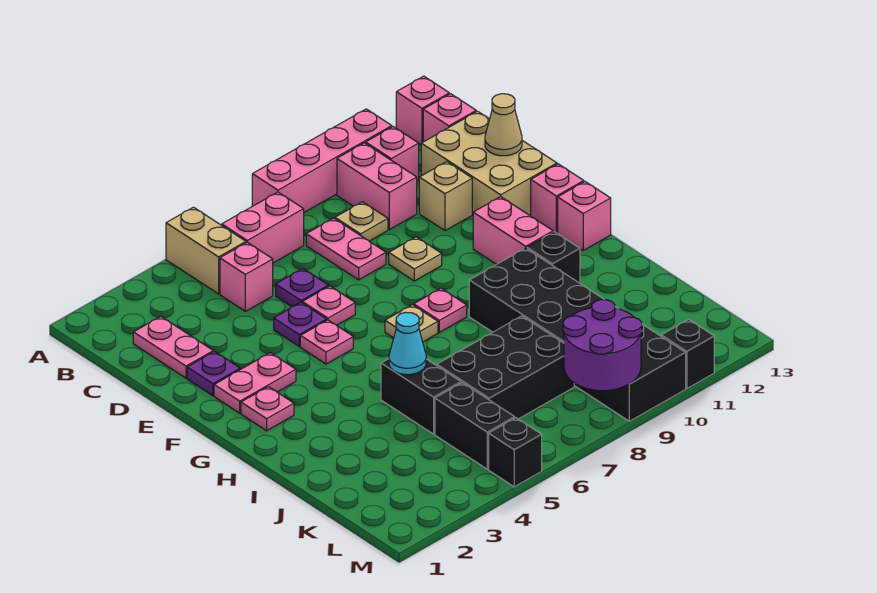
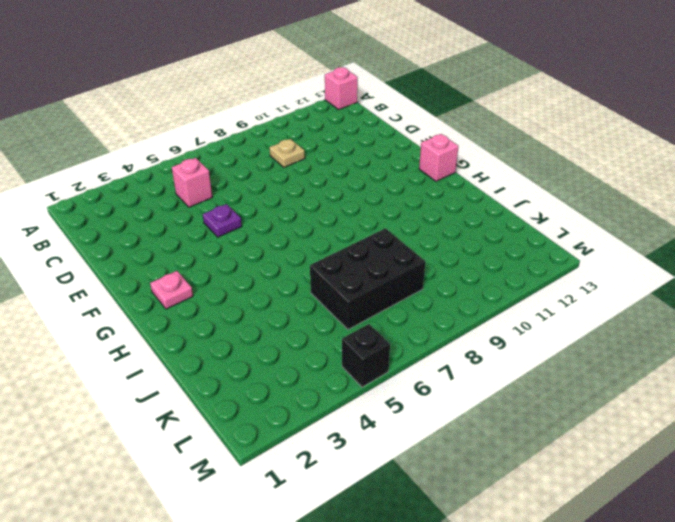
none -> tan 1x2 brick [166,207,246,294]
none -> pink 1x4 brick [252,109,392,212]
none -> pink 1x2 brick [222,192,304,263]
none -> pink 1x2 brick [337,143,417,229]

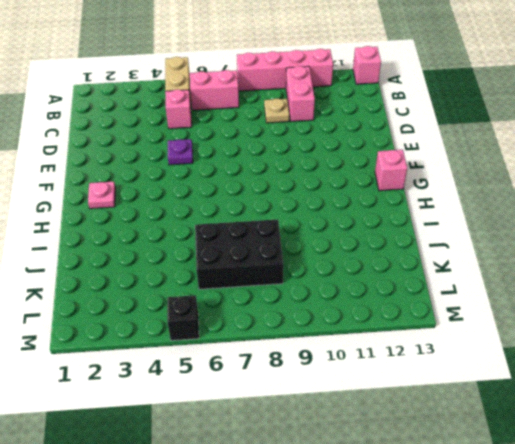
none -> pink 1x1 brick [366,127,419,181]
none -> pink 1x1 brick [423,94,476,142]
none -> pink 1x2 plate [133,317,213,378]
none -> pink 1x2 plate [306,218,386,280]

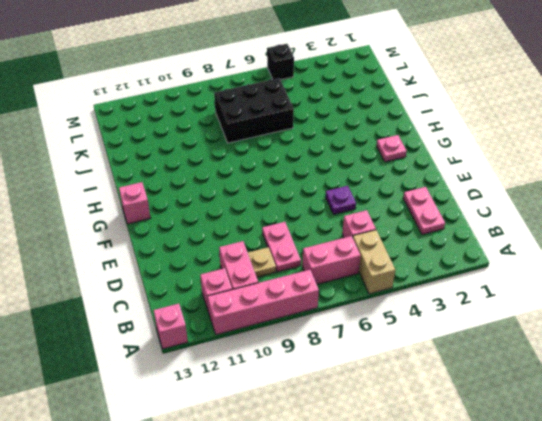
none -> pink 1x1 brick [423,94,476,142]
none -> tan 2x3 brick [421,111,557,215]
none -> purple 1x1 plate [276,269,329,307]
none -> tan 1x1 brick [419,162,472,231]

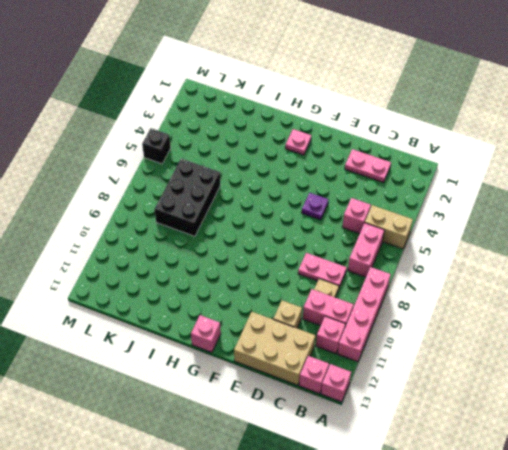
none -> purple 1x1 plate [276,269,329,307]
none -> purple 1x1 plate [187,352,240,396]
none -> pink 1x1 plate [302,286,355,325]
none -> tan 1x1 plate [389,237,442,281]

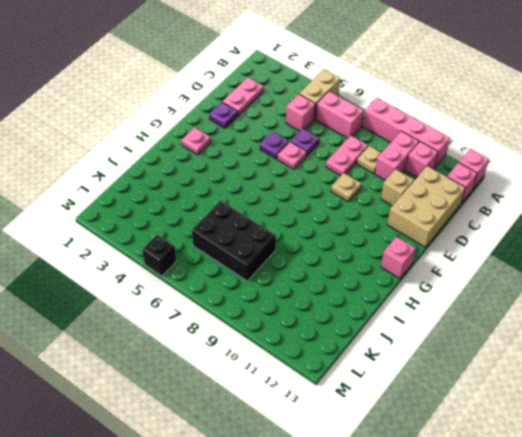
none -> pink 1x2 plate [214,353,296,413]
none -> pink 1x1 plate [300,320,353,364]
none -> pink 1x2 brick [473,197,553,264]
none -> pink 1x1 brick [531,164,584,233]

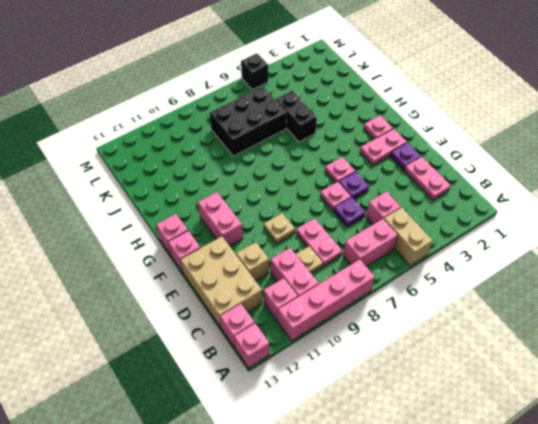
none -> tan 1x1 plate [385,305,438,342]
none -> pink 1x1 plate [414,288,467,332]
none -> black 2x6 brick [469,248,686,421]
none -> black 1x1 brick [527,232,580,283]

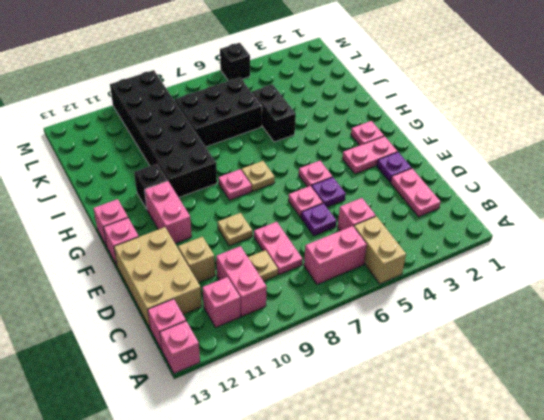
none -> pink 1x4 brick [252,109,392,212]
none -> black 1x2 brick [435,383,515,469]
none -> black 1x1 brick [661,319,714,388]
none -> tan 1x1 cone [485,94,522,156]

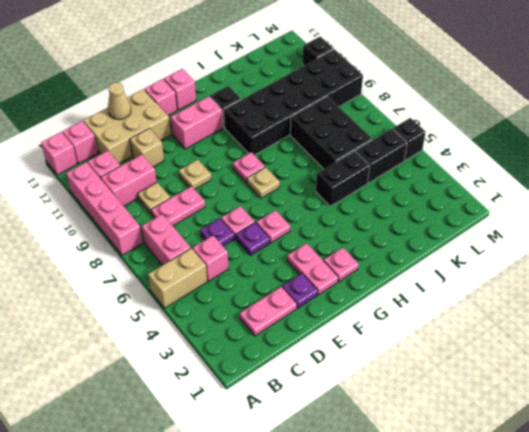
none -> cyan 1x1 cone [389,313,426,375]
none -> purple 2x2 round brick [563,300,642,391]

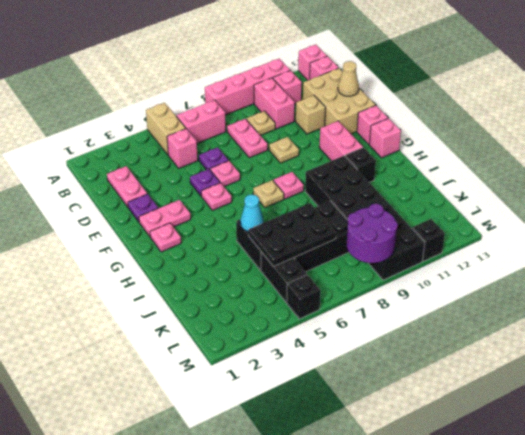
black 2x3 plate [248,203,336,266] -> none

